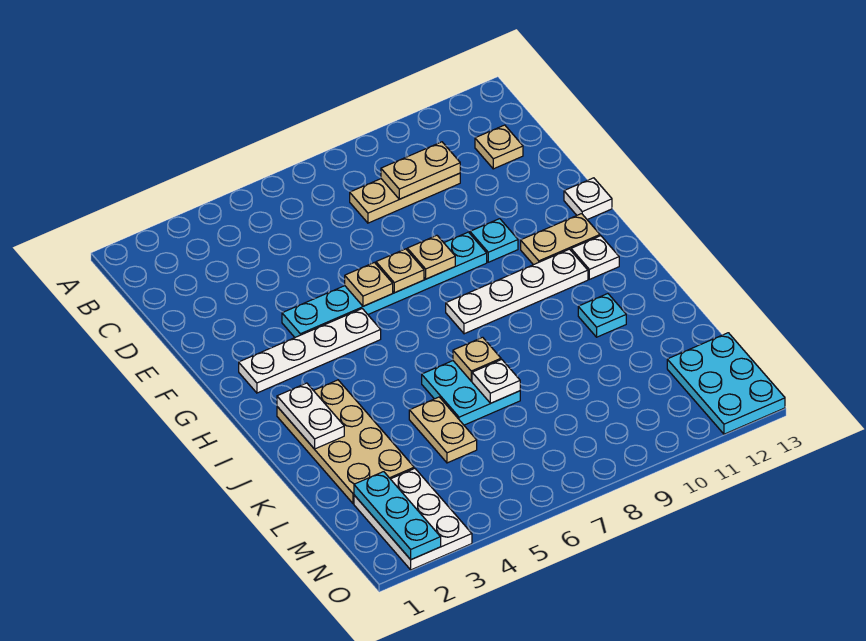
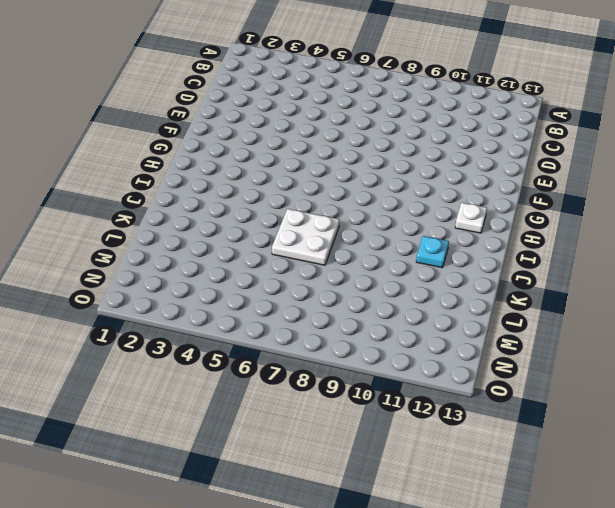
white 2x2 plate [272,209,339,265] -> cyan 2x2 plate [422,361,520,425]
none -> tan 1x3 plate [350,173,460,223]
none -> tan 1x1 plate [475,125,523,169]
none -> cyan 1x6 plate [282,232,487,337]

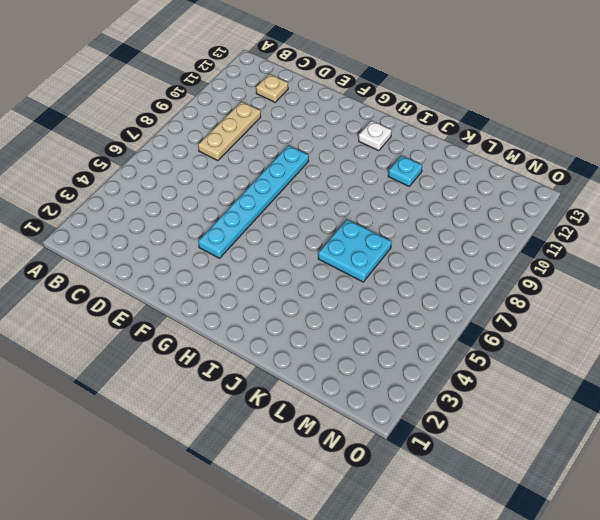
none -> cyan 1x1 plate [470,219,518,262]
none -> white 1x1 plate [564,178,612,220]
none -> white 1x4 plate [239,309,381,393]

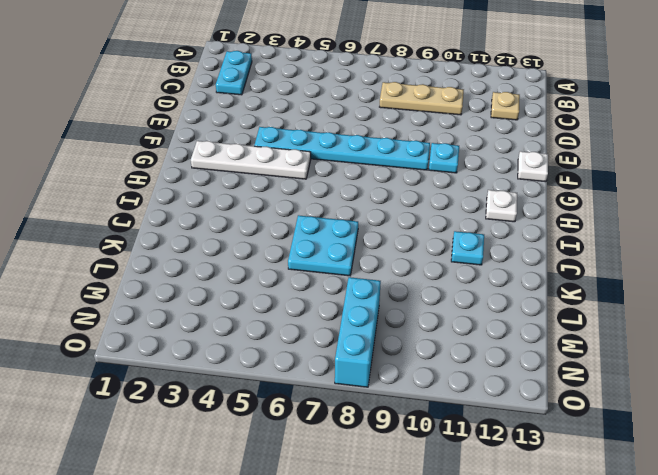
cyan 1x2 plate [216,51,252,95] -> none
cyan 1x3 brick [335,277,381,387] -> none
none -> tan 1x2 plate [521,214,600,265]
none -> white 1x4 plate [446,249,588,334]
none -> tan 2x4 plate [277,380,414,504]

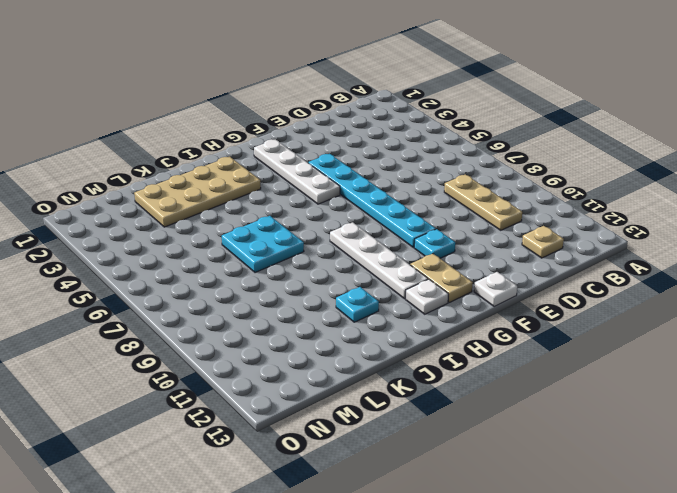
none -> tan 1x2 plate [409,397,477,463]
none -> white 2x3 plate [354,469,472,570]
none -> cyan 2x3 plate [667,333,785,434]

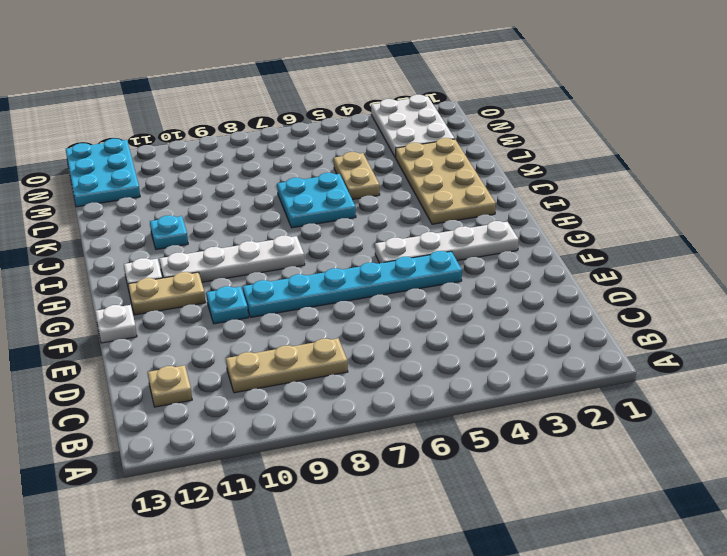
none -> tan 1x2 plate [381,142,460,199]
none -> tan 1x1 plate [345,262,393,306]
none -> tan 1x1 plate [376,249,424,293]

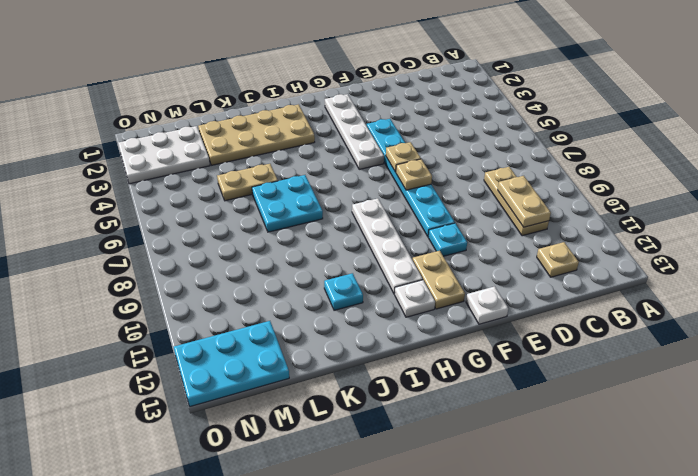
none -> tan 1x1 plate [407,235,455,279]
none -> white 1x2 plate [277,383,344,449]
none -> tan 1x1 plate [453,337,501,381]

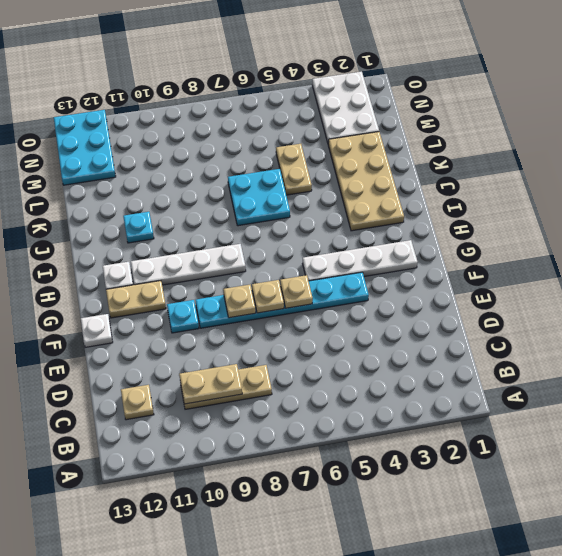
none -> white 1x2 plate [277,383,344,449]
none -> tan 1x1 plate [453,337,501,381]
none -> white 1x1 plate [472,360,520,403]

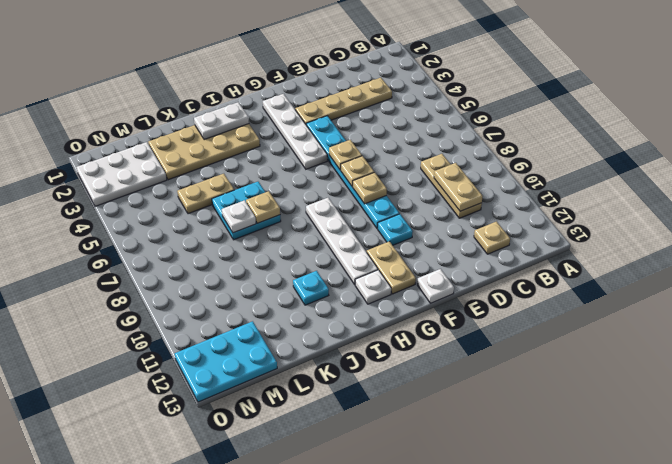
tan 1x4 plate [295,78,392,124] -> none
none -> cyan 1x3 plate [354,472,441,560]

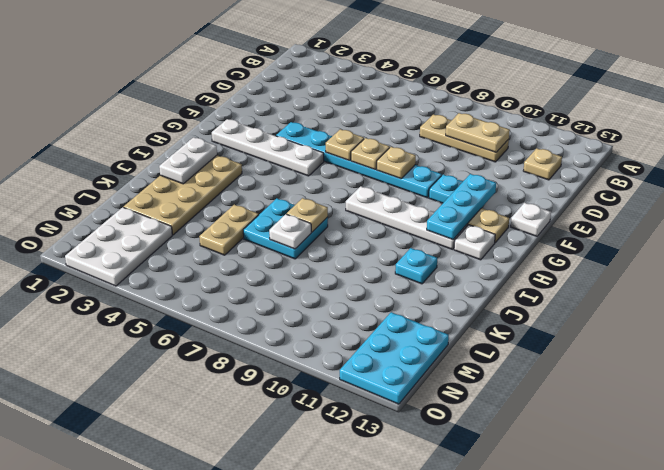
cyan 1x3 plate [427,174,496,240] -> cyan 1x3 plate moved to [354,472,441,560]

